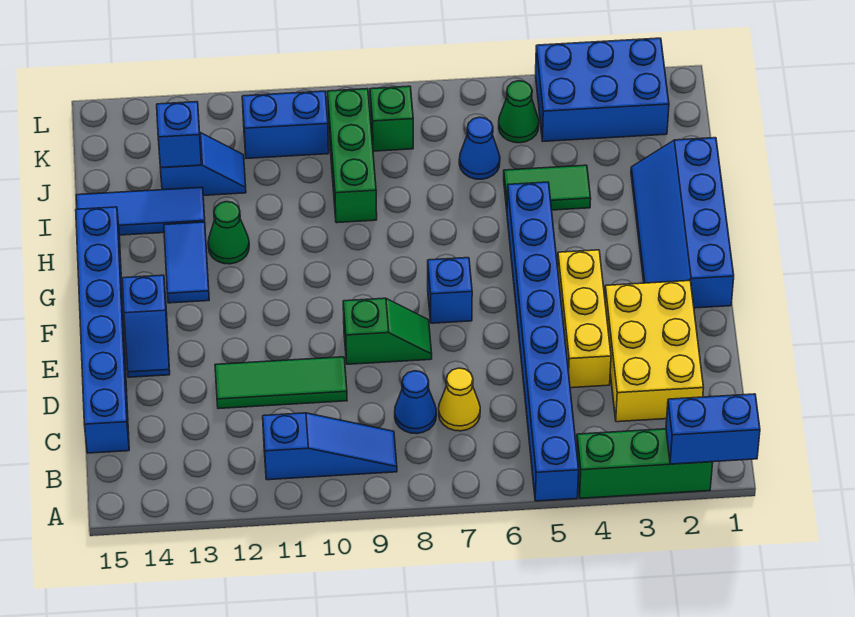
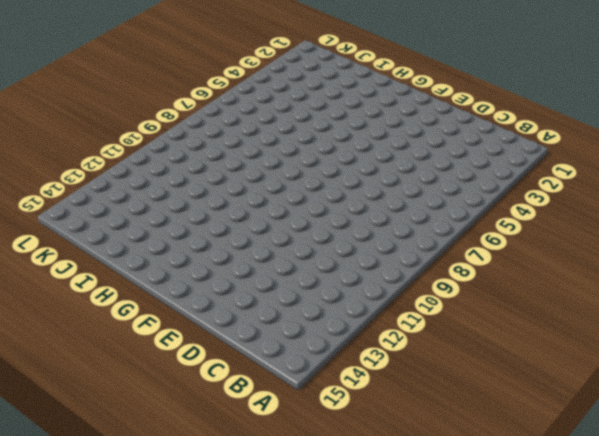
none -> green 1x3 brick [576,429,713,498]
none -> blue 1x8 brick [507,182,579,501]
none -> blue 1x3 slope [263,413,397,480]

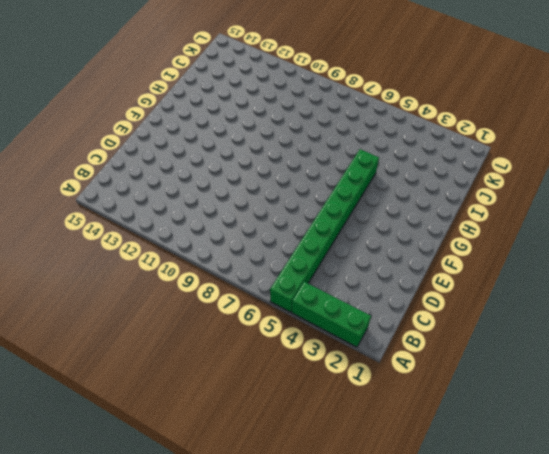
green 1x8 brick [270,149,379,312] -> blue 1x8 brick [507,182,579,501]
none -> blue 1x3 slope [263,413,397,480]
none -> yellow 2x3 brick [605,281,703,422]
none -> yellow 1x1 cone [439,368,480,431]

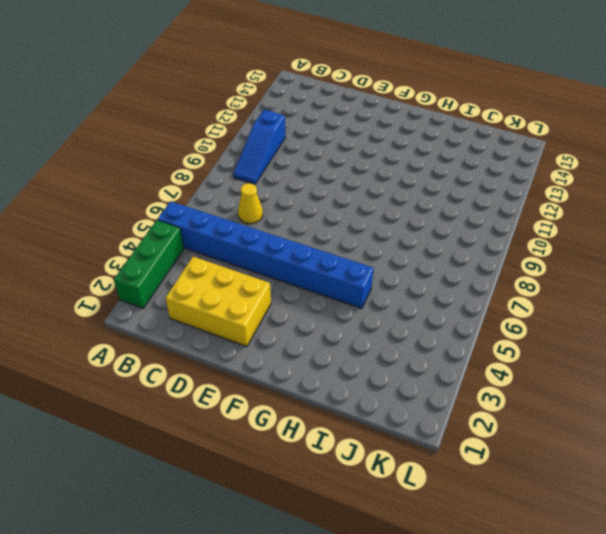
none -> blue 1x1 cone [395,371,436,434]
none -> blue 1x6 brick [76,207,129,453]
none -> yellow 1x3 brick [558,250,611,388]

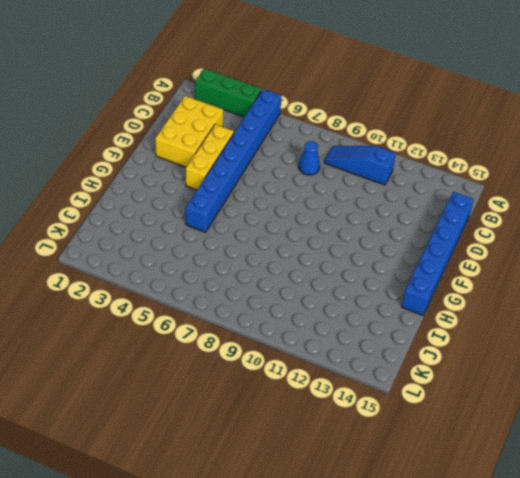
none -> yellow 1x1 cone [439,368,480,431]
none -> green 1x3 tile [215,357,347,409]
none -> green 1x2 slope [343,298,432,364]

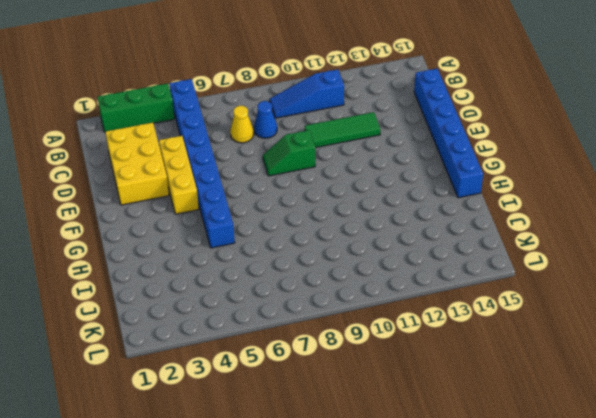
none -> blue 1x2 slope [122,275,170,377]
none -> blue 2x4 slope [631,138,734,308]
none -> blue 1x1 brick [428,258,472,323]

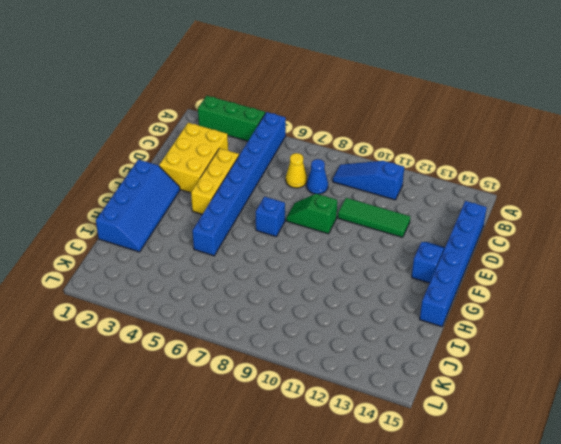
none -> blue 1x2 tile [164,222,209,303]
none -> green 1x1 cone [208,202,249,264]
none -> green 1x2 tile [504,165,591,210]

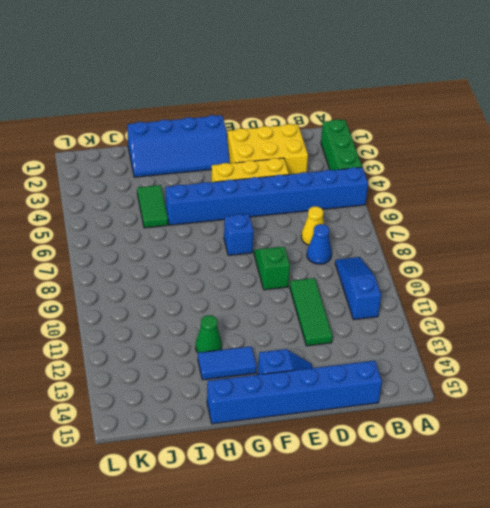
none -> green 1x3 brick [327,89,377,223]
none -> blue 1x3 tile [76,187,205,235]
none -> blue 1x1 cone [459,117,500,179]

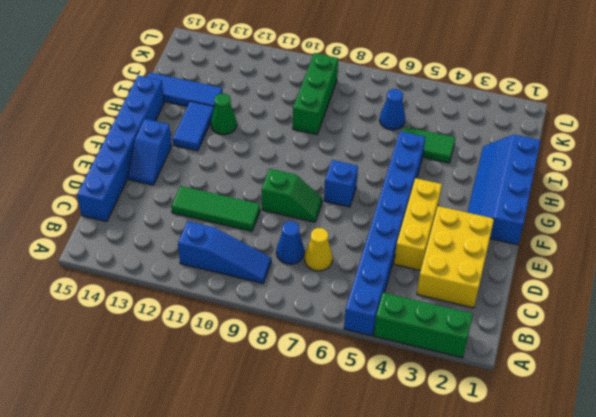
none -> blue 1x2 slope [161,133,246,195]
none -> blue 2x3 brick [536,38,669,141]
none -> green 1x1 cone [499,81,539,143]

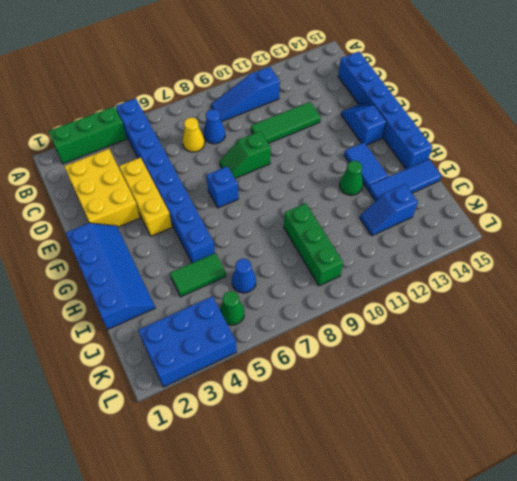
none -> green 1x1 brick [370,86,413,151]
none -> blue 1x2 brick [242,91,329,159]
none -> blue 1x2 brick [666,394,760,464]

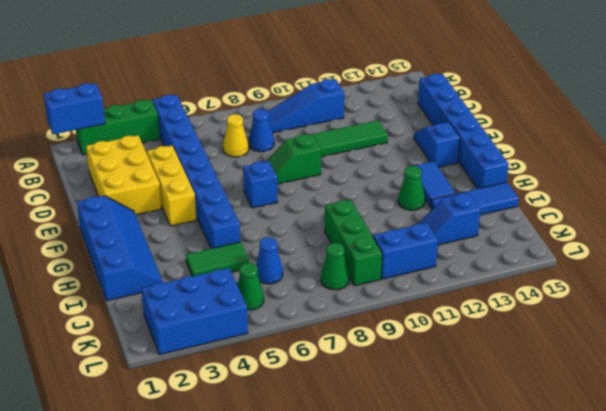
green 1x1 cone [321,243,349,290] -> green 1x1 brick [370,86,413,151]
none -> blue 1x1 brick [157,102,201,168]

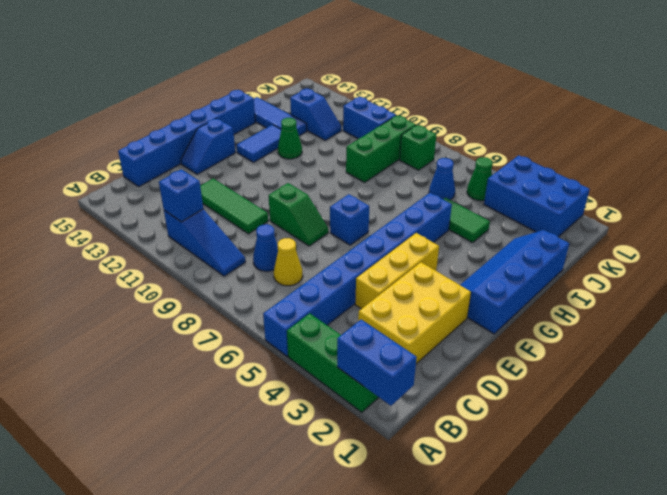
blue 1x1 brick [159,169,203,222] -> blue 1x1 brick moved to [157,102,201,168]

